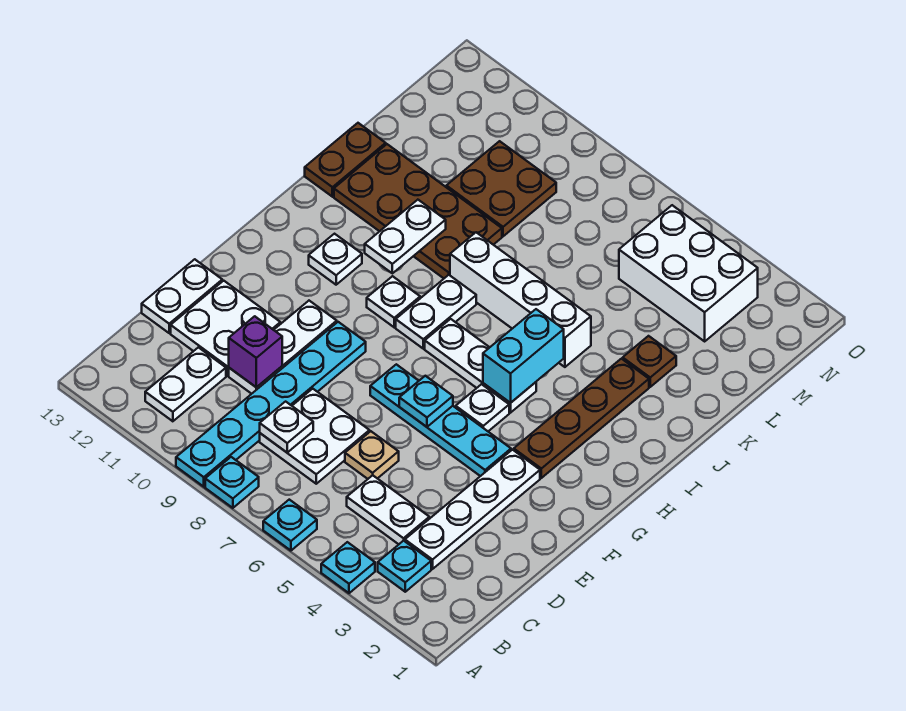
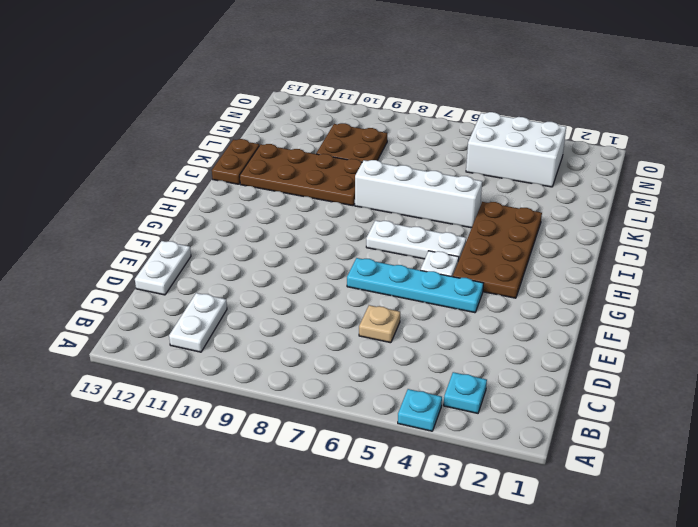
brown 2x4 plate [453,202,542,298] -> brown 1x4 plate [514,359,649,478]
none -> cyan 1x1 plate [263,500,317,551]
none -> cyan 1x1 plate [205,457,259,508]
none -> cyan 1x6 plate [176,322,366,487]
none -> white 1x4 plate [405,450,540,569]

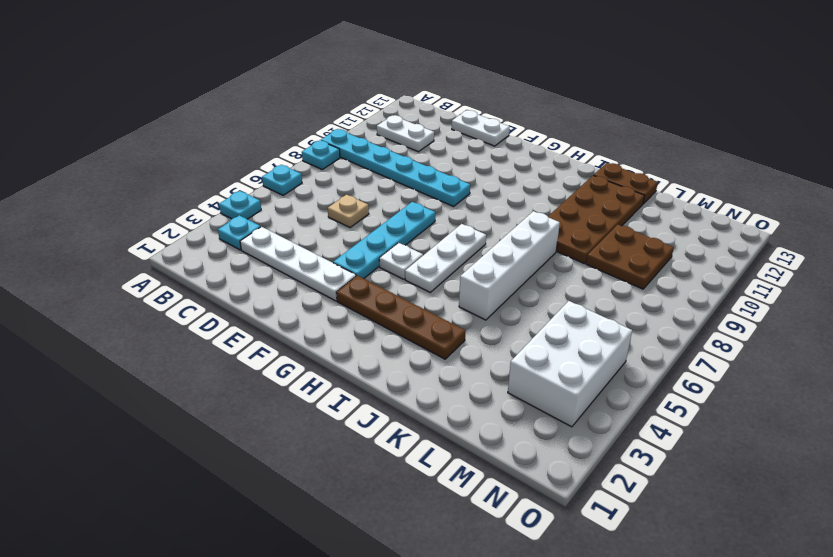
none -> white 1x2 plate [347,475,429,544]
none -> white 2x2 plate [260,389,369,484]
none -> white 1x3 plate [229,301,337,394]
none -> white 2x2 plate [171,281,280,376]

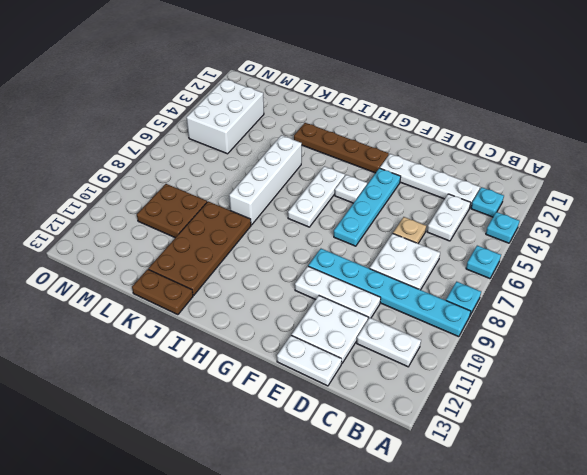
none -> white 1x2 plate [396,275,476,349]
none -> white 1x1 plate [367,276,420,327]
none -> white 1x1 plate [309,234,362,285]
none -> brown 1x1 plate [623,336,676,387]

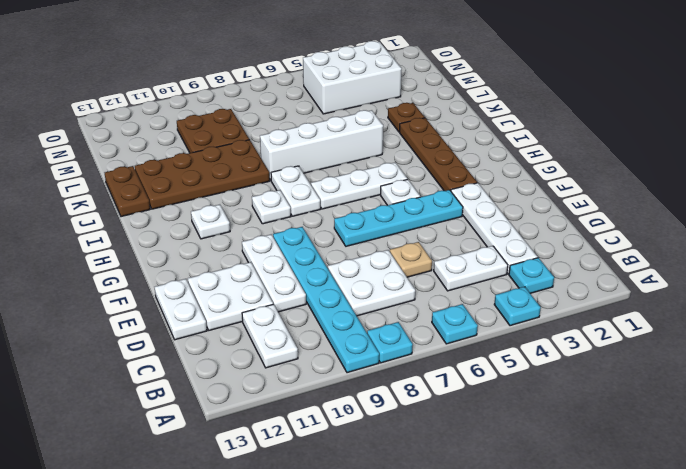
none -> white 1x1 plate [260,402,313,452]
none -> purple 1x1 brick [229,316,282,387]
none -> cyan 1x1 plate [399,376,453,427]
none -> cyan 1x2 brick [483,309,564,403]

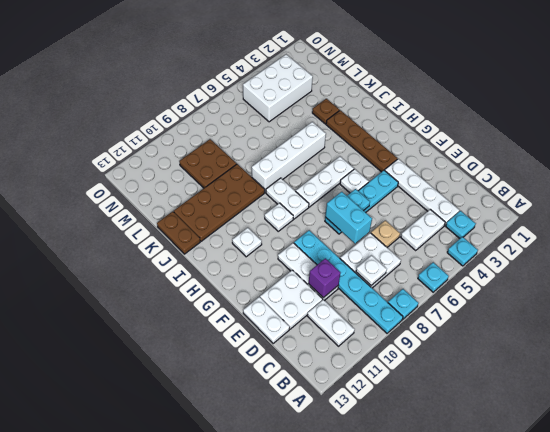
cyan 1x2 brick [325,192,372,243] -> cyan 1x2 brick moved to [483,309,564,403]
none -> white 1x2 plate [365,200,446,273]

